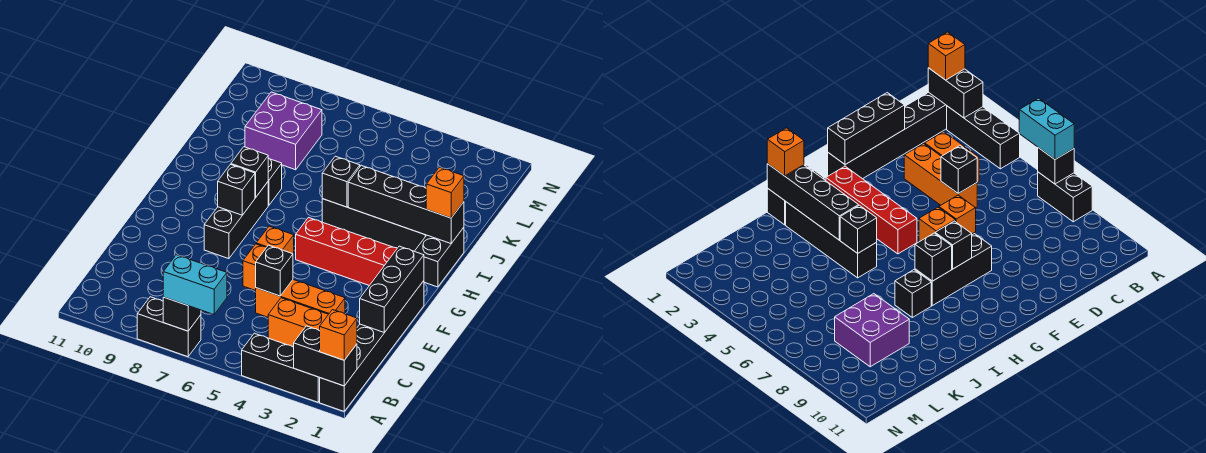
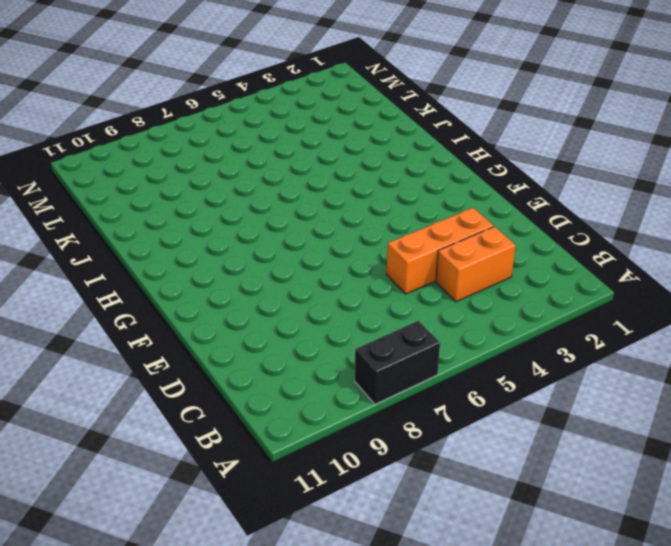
none -> black 1x6 brick [320,281,424,411]
none -> black 1x3 brick [242,333,320,402]
none -> orange 1x1 brick [243,244,267,291]

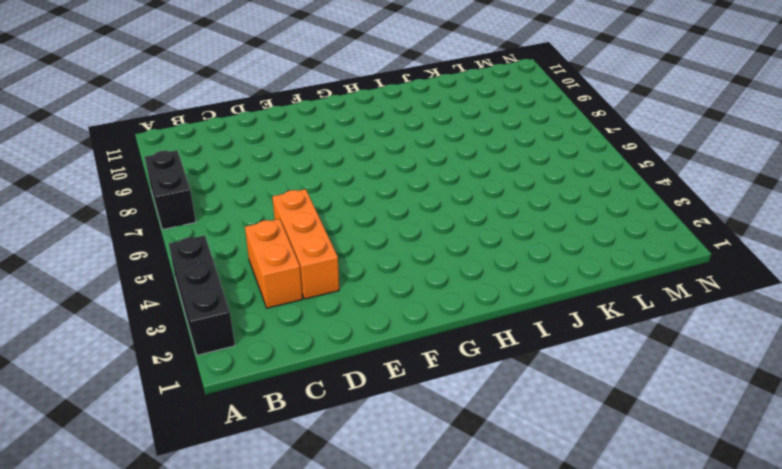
none -> black 1x6 brick [320,281,424,411]
none -> orange 1x1 brick [243,244,267,291]
none -> orange 1x1 brick [256,226,294,260]

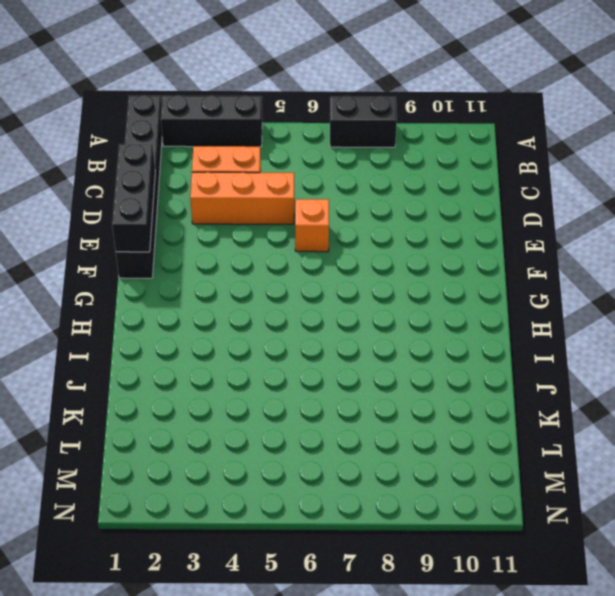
none -> orange 1x1 brick [256,226,294,260]
none -> black 1x3 brick [204,182,268,259]
none -> red 1x4 brick [296,218,397,286]

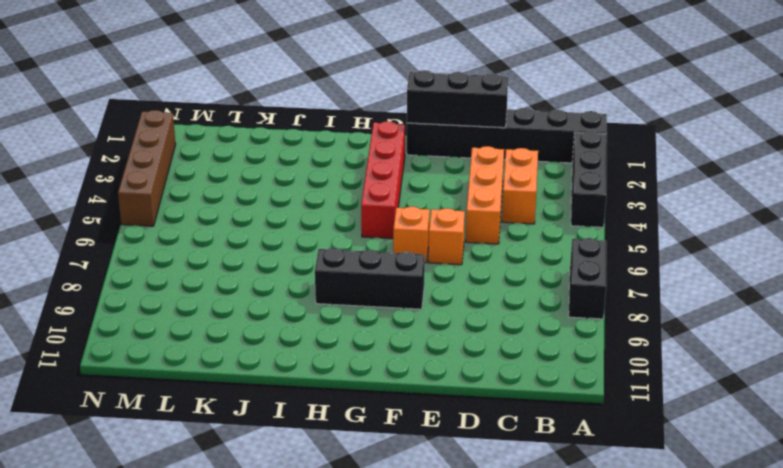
brown 1x4 brick [118,110,176,226] -> none
none -> black 1x2 brick [415,228,464,287]
none -> black 1x4 brick [322,199,426,251]
none -> black 1x1 brick [268,158,282,205]

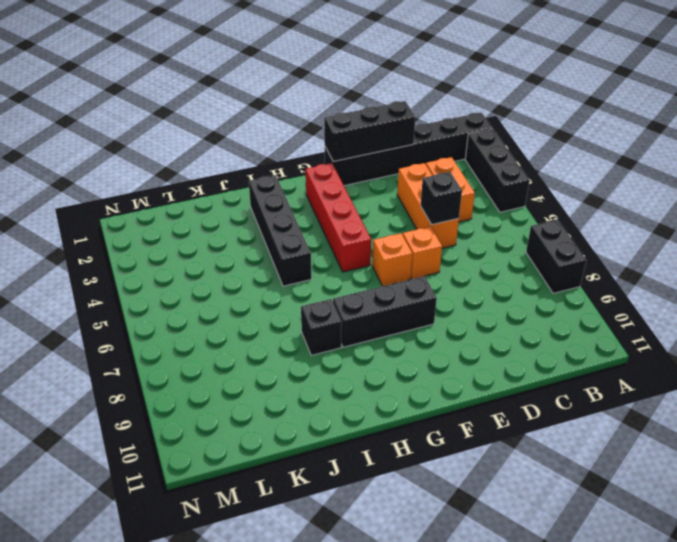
none -> black 1x2 brick [415,228,464,287]
none -> purple 2x2 brick [245,92,322,170]
none -> black 1x2 brick [294,326,357,386]

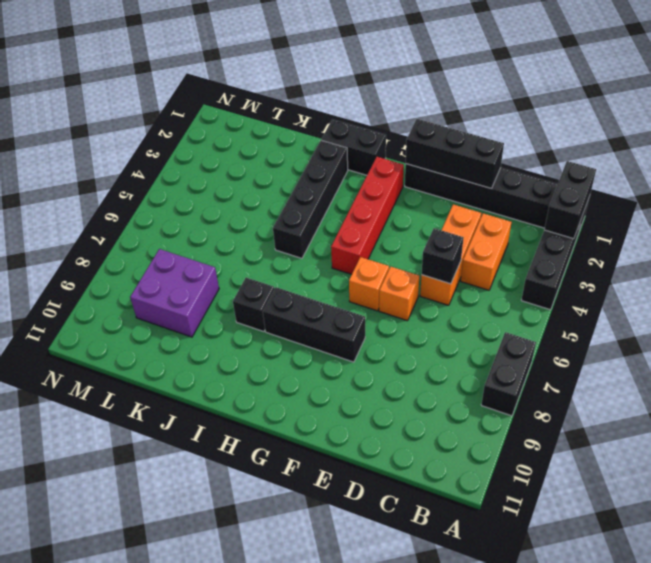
none -> black 1x1 brick [163,297,201,331]
none -> black 1x1 brick [218,165,255,215]
none -> black 1x1 brick [231,147,268,197]

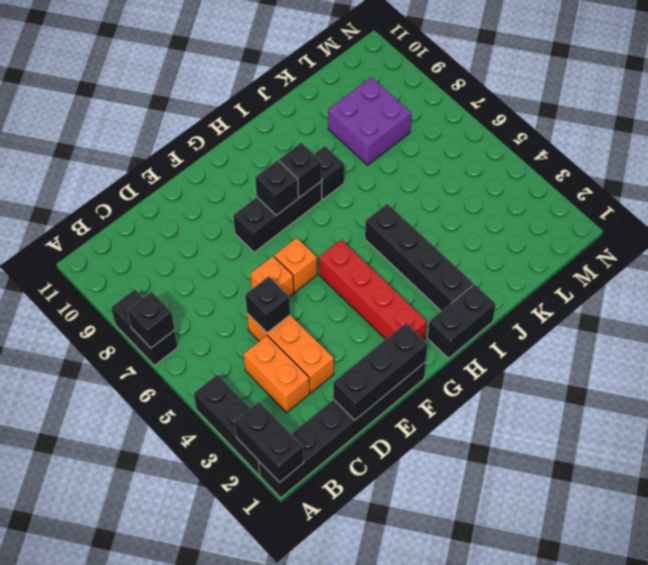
none -> black 1x4 brick [348,165,464,243]
none -> black 1x1 brick [322,156,360,207]
none -> orange 1x1 brick [320,310,357,360]

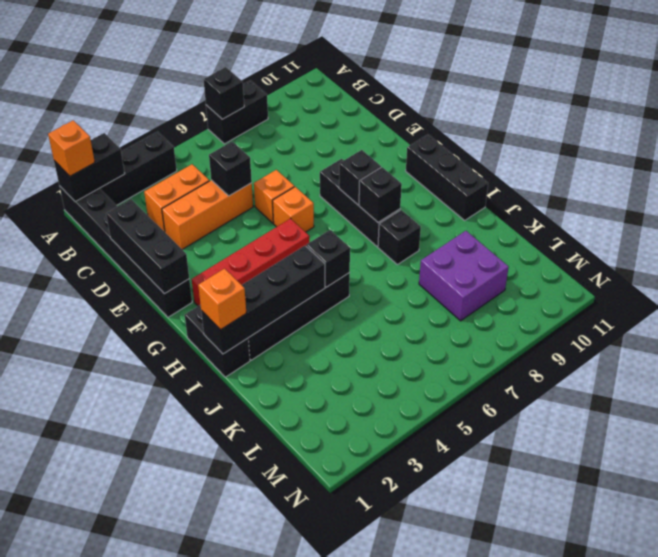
black 1x3 brick [406,135,488,220] -> none
none -> cyan 1x2 brick [163,255,227,314]

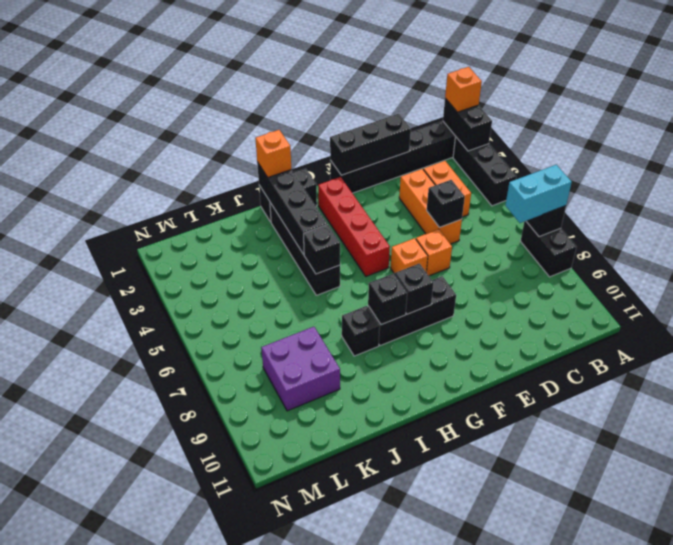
cyan 1x2 brick [505,165,572,223] -> cyan 1x2 brick turned to [163,255,227,314]

